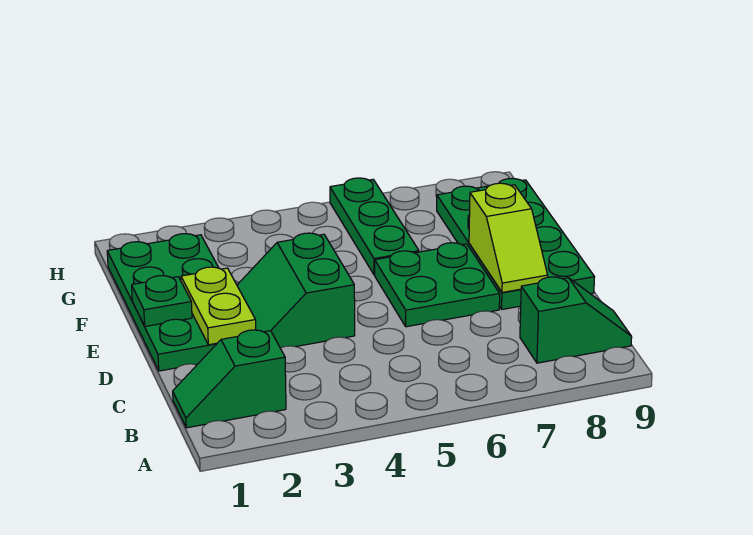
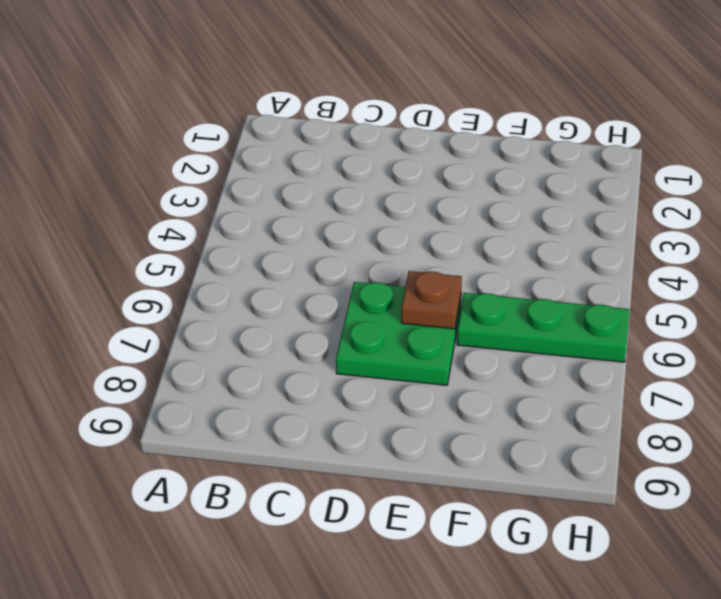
brown 1x1 plate [401,271,462,329] -> none
none -> green 1x2 slope [173,330,286,428]
none -> green 1x2 slope [520,277,632,363]

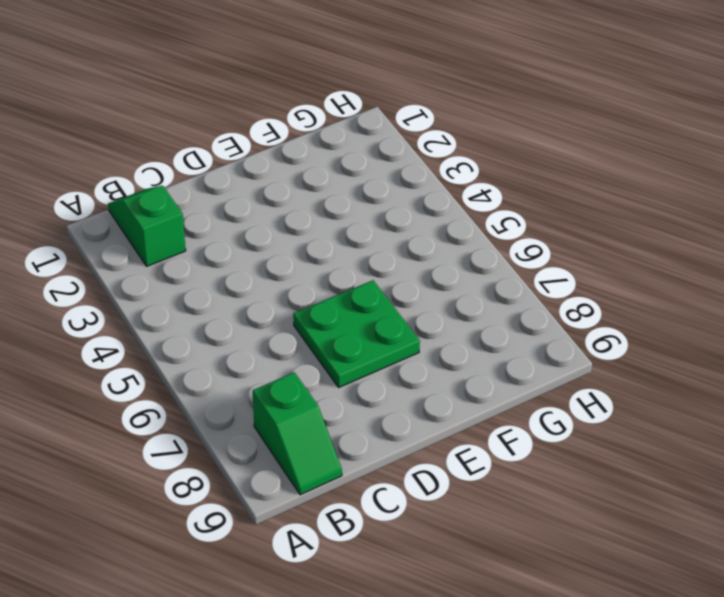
none -> green 2x4 plate [107,234,219,371]
none -> green 2x2 slope [237,233,355,348]

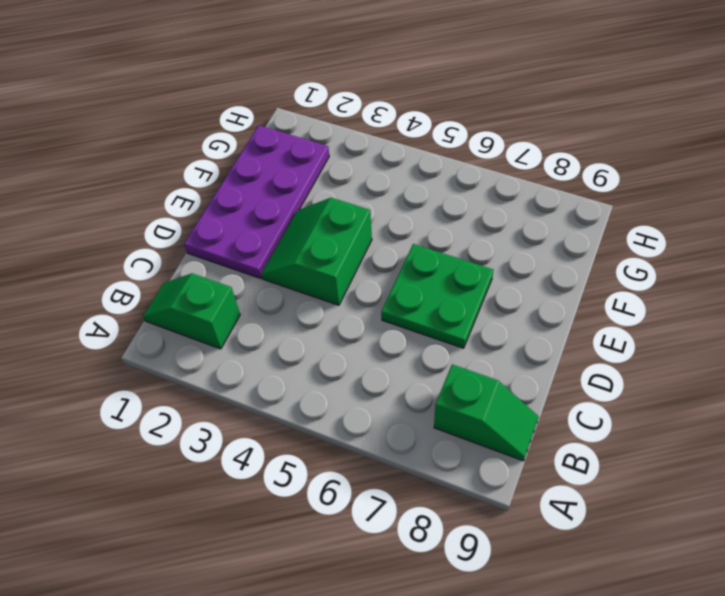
purple 2x4 plate [184,126,329,278] -> green 2x4 plate [107,234,219,371]
none -> green 2x4 plate [437,178,594,309]
none -> green 1x3 plate [330,178,419,275]

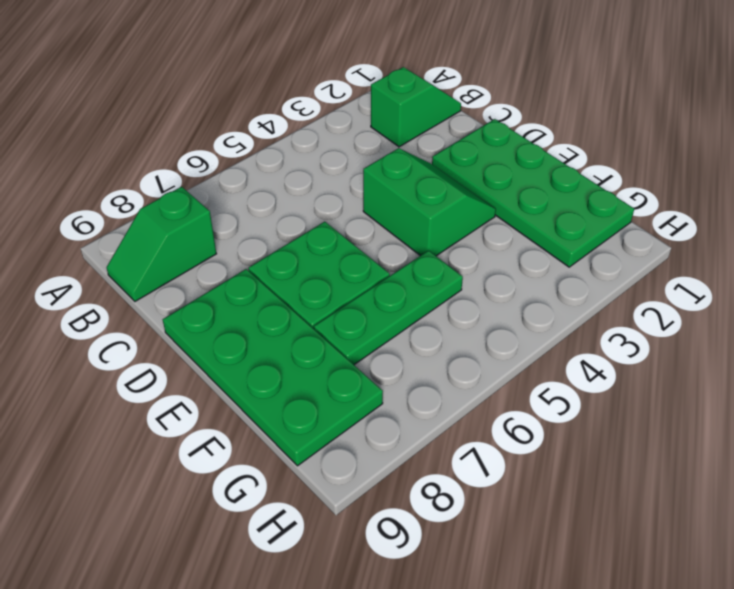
green 1x3 plate [314,250,463,365] -> green 1x3 plate turned to [330,178,419,275]
none -> lime 1x2 plate [181,267,256,345]
none -> lime 1x2 slope [469,183,548,292]

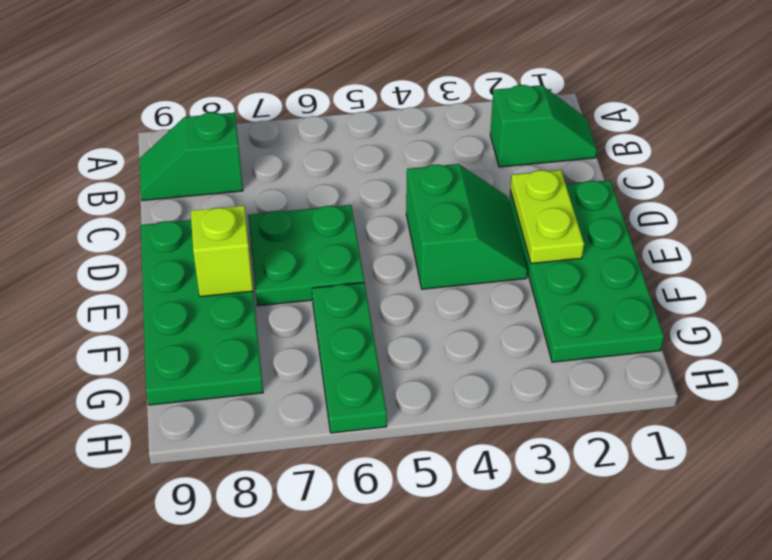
none -> green 1x1 plate [132,276,192,326]

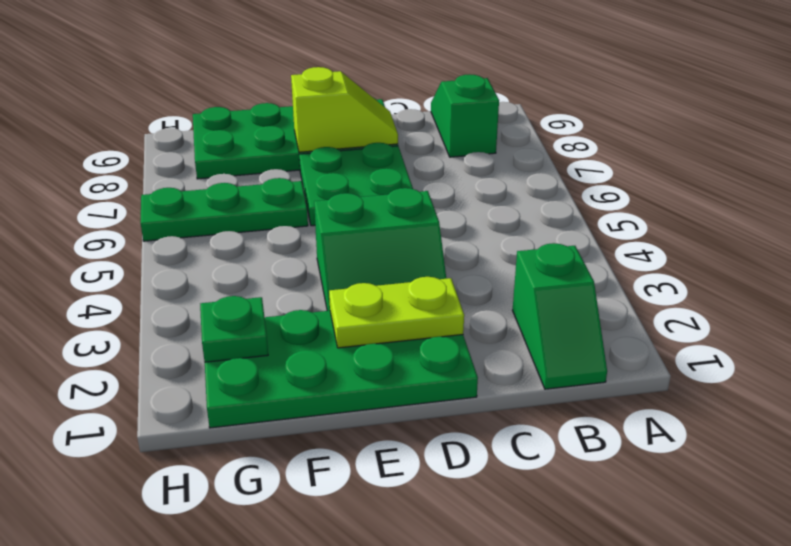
green 1x1 plate [200,296,268,362] -> green 1x1 plate moved to [132,276,192,326]

